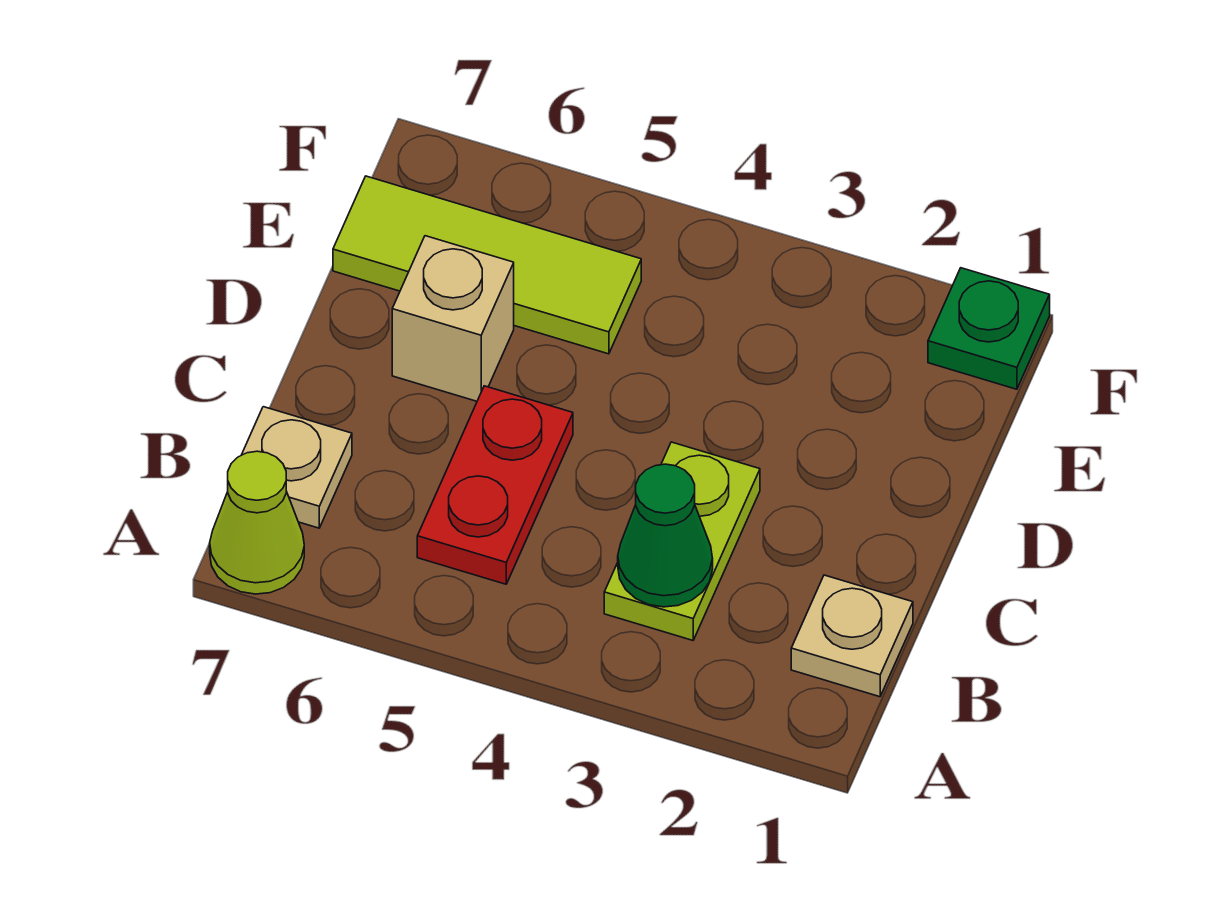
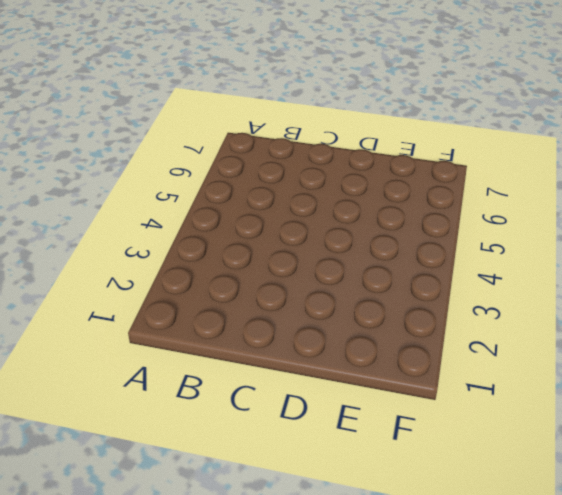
none -> lime 1x1 cone [210,451,304,594]
none -> tan 1x1 plate [791,575,913,697]

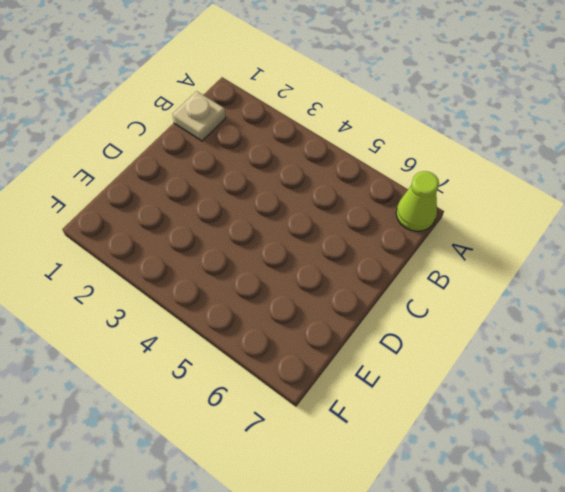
none -> lime 1x2 plate [604,442,760,640]
none -> red 1x2 plate [417,386,573,584]

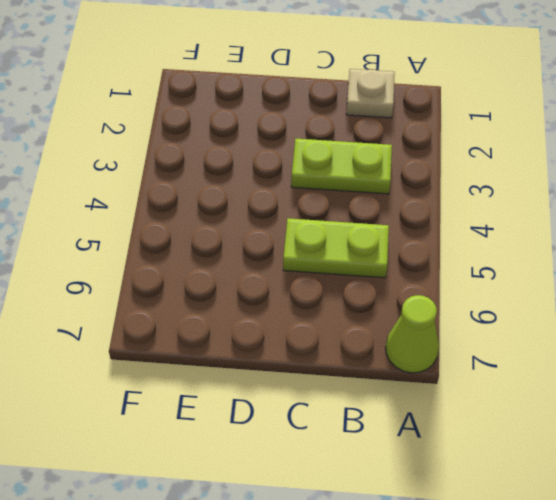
lime 1x2 plate [283,218,389,278] -> red 1x2 plate [417,386,573,584]
none -> tan 1x1 plate [242,407,352,528]
none -> tan 1x1 brick [392,236,514,401]

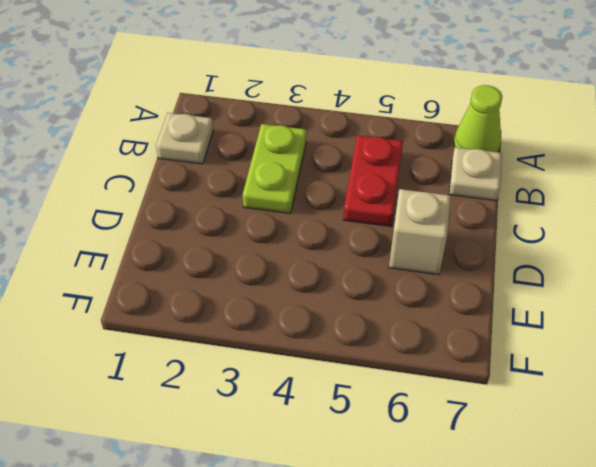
none -> lime 1x3 tile [333,176,641,354]
none -> green 1x1 plate [928,268,1050,389]

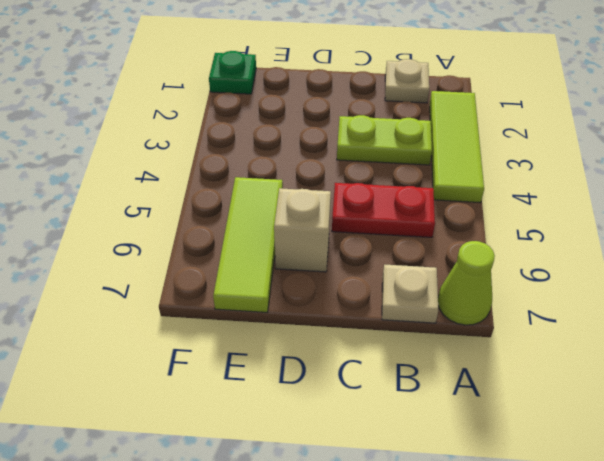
lime 1x3 tile [430,91,484,203] -> none
none -> green 1x1 cone [618,464,713,607]

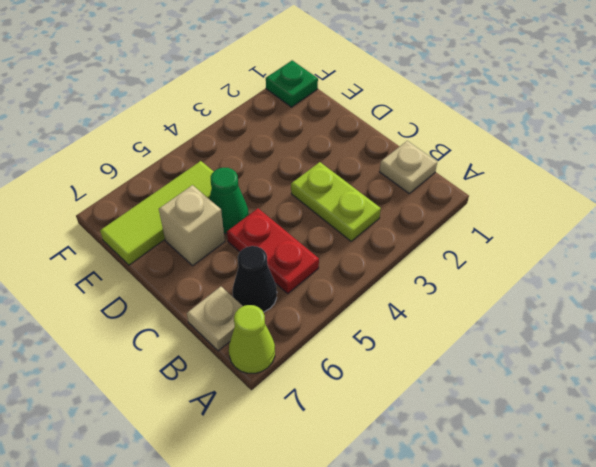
black 1x1 cone [233,246,277,312] -> none
green 1x1 cone [210,168,249,233] -> green 1x1 cone moved to [618,464,713,607]

